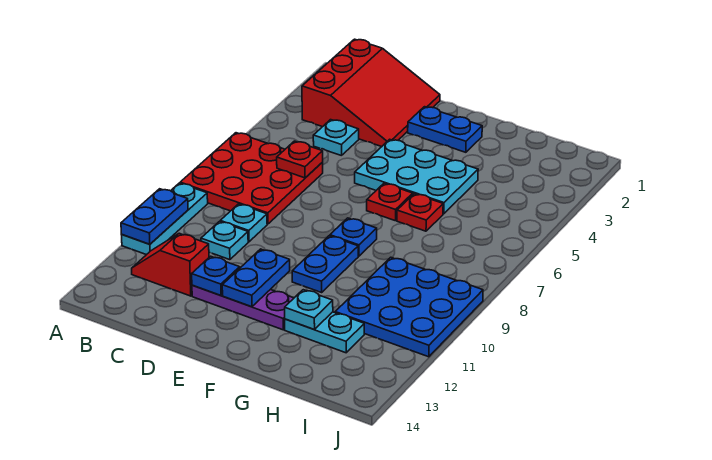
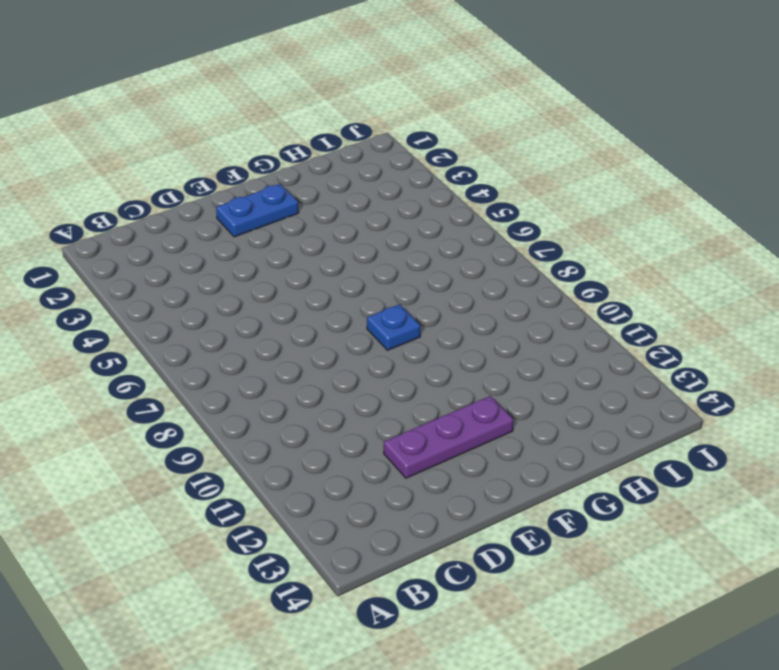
none -> red 3x3 plate [180,133,323,224]
none -> cyan 1x3 plate [122,183,208,255]
none -> red 3x3 slope [302,39,440,147]

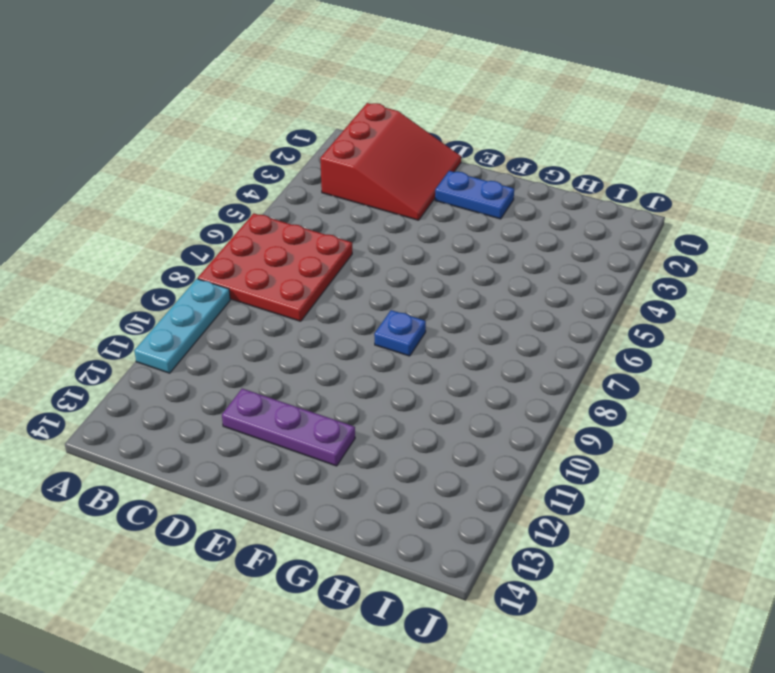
none -> red 1x2 slope [132,233,209,296]
none -> cyan 1x1 plate [313,120,359,156]
none -> cyan 1x1 plate [220,204,267,242]

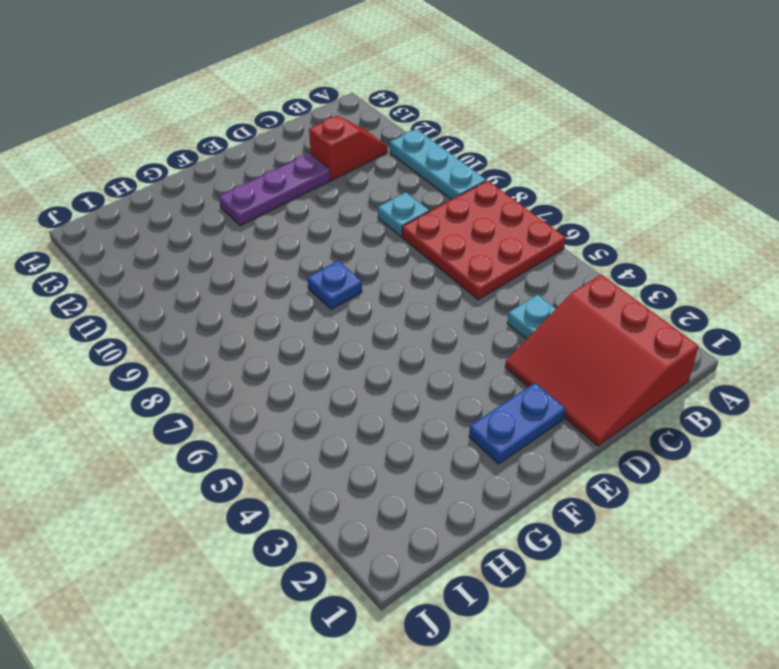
none -> cyan 1x1 plate [201,221,248,260]
none -> cyan 2x3 plate [355,139,478,214]
none -> red 1x1 plate [367,183,413,221]

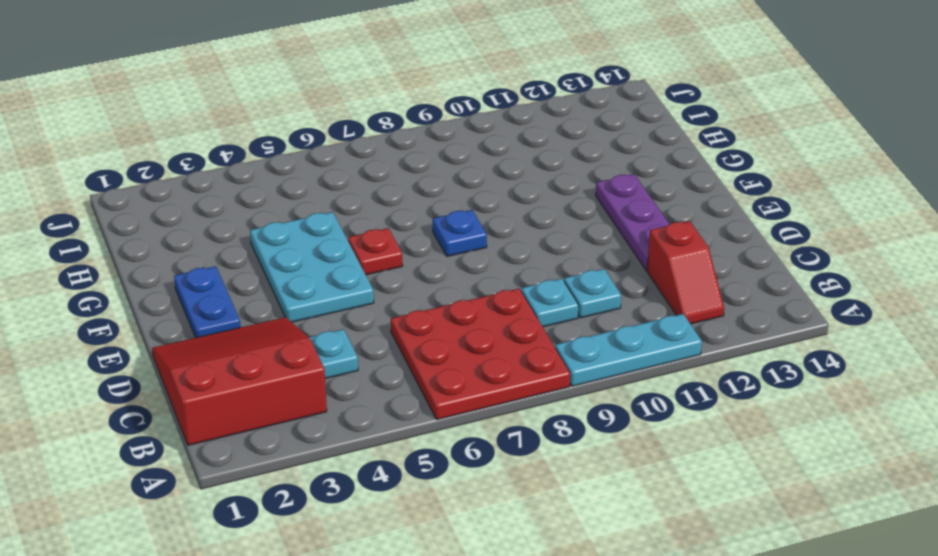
none -> blue 1x2 plate [292,236,358,292]
none -> red 1x1 plate [397,194,443,231]
none -> cyan 1x2 plate [285,312,364,353]

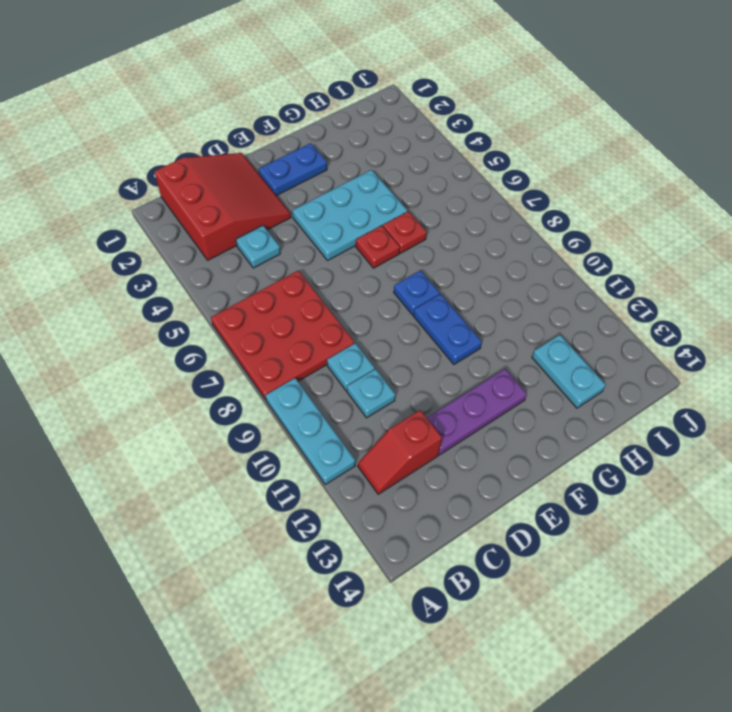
cyan 1x2 plate [532,335,606,408] -> cyan 1x2 plate turned to [285,312,364,353]
none -> blue 3x3 plate [335,257,483,357]
none -> blue 1x2 plate [121,189,188,244]
none -> red 1x1 plate [277,141,323,178]

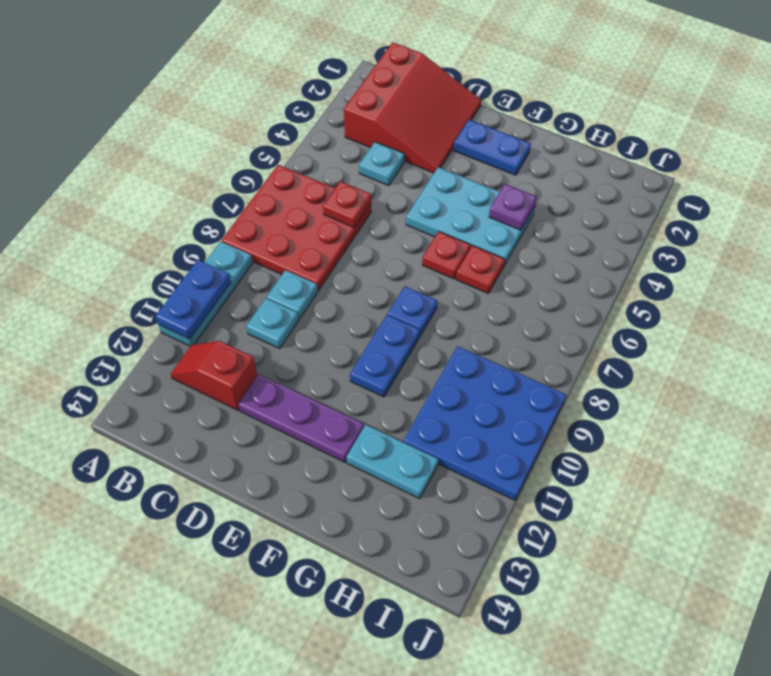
purple 1x1 plate [489,184,537,230] -> none
none -> blue 1x1 plate [192,256,240,296]
none -> blue 1x2 plate [222,249,290,307]
none -> cyan 1x1 plate [285,290,333,329]

